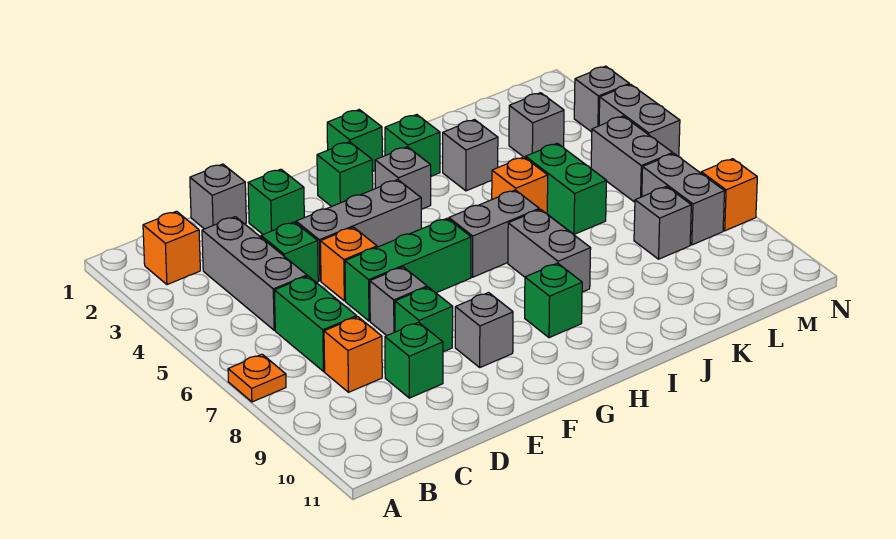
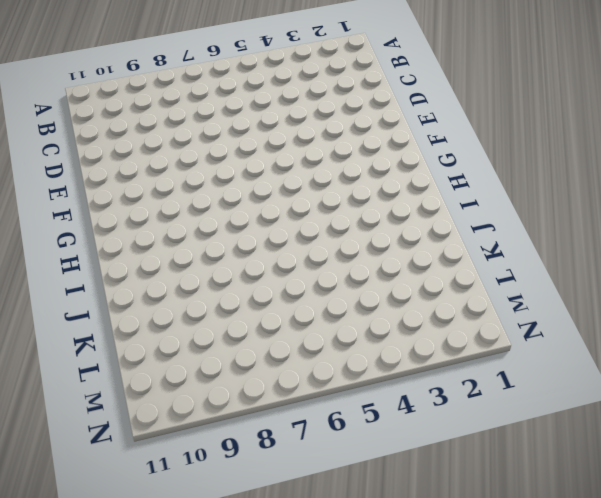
none -> orange 1x1 plate [228,354,286,402]
none -> orange 1x1 brick [143,211,200,285]
none -> grey 1x3 brick [202,217,307,330]
none -> green 1x2 brick [274,276,357,372]

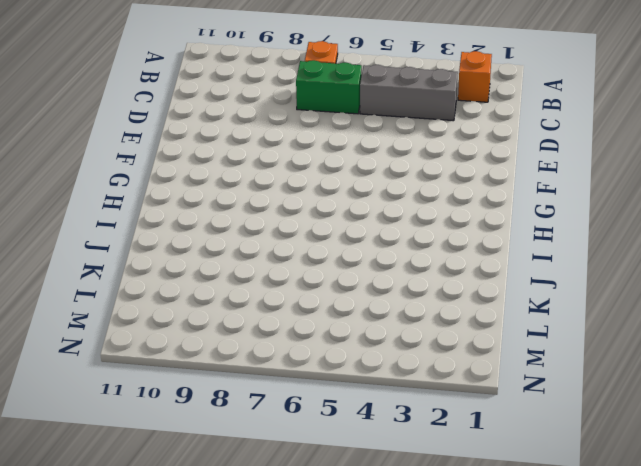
none -> orange 1x1 brick [324,317,382,392]
none -> grey 1x1 brick [190,164,246,229]
none -> green 1x1 brick [261,222,318,283]
none -> green 1x1 brick [385,322,443,398]

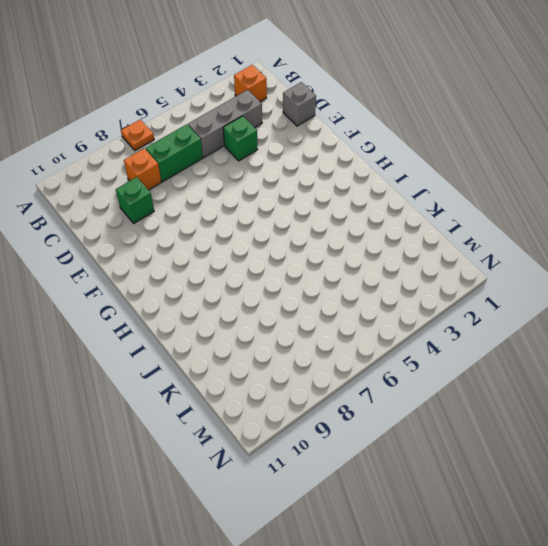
none -> green 1x1 brick [248,169,304,234]
none -> grey 1x3 brick [296,180,421,281]
none -> orange 1x1 brick [320,227,377,301]
none -> green 1x3 brick [345,218,471,321]

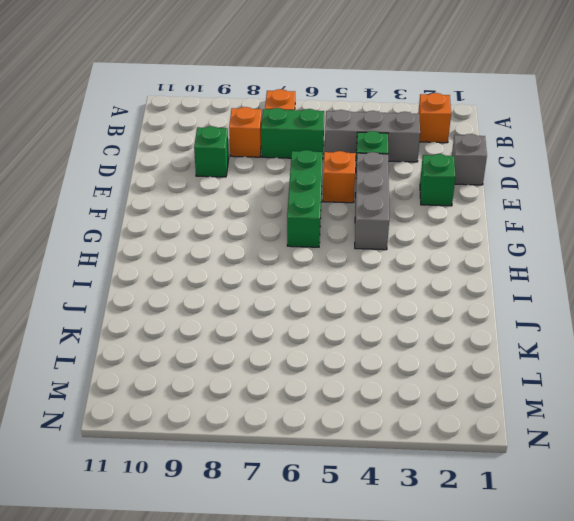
none -> grey 1x1 brick [370,267,427,335]
none -> green 1x1 brick [395,287,453,352]
none -> grey 1x1 brick [455,293,513,367]
none -> green 1x1 brick [317,142,373,207]

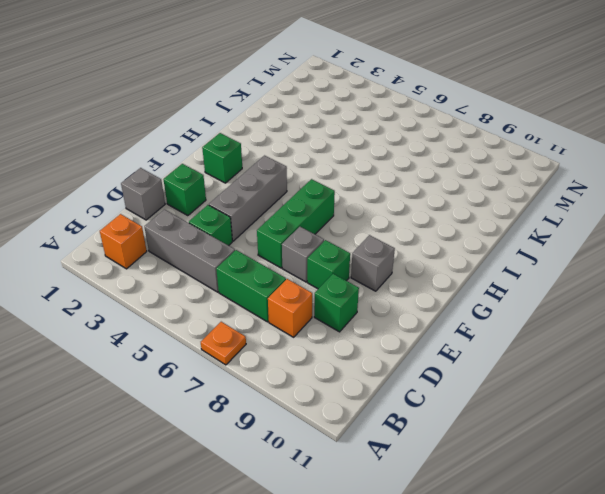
none -> orange 1x1 brick [320,227,377,301]
none -> green 1x1 brick [327,110,382,171]
none -> grey 1x1 brick [375,147,431,209]
none -> grey 1x2 brick [449,190,539,277]

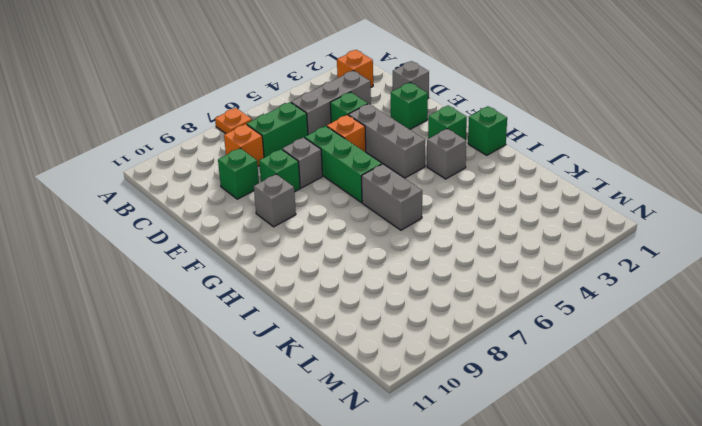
none -> green 1x1 brick [525,263,582,338]
none -> green 1x1 brick [385,115,440,176]
none -> grey 1x2 brick [508,209,591,292]
none -> grey 1x1 brick [443,120,498,191]

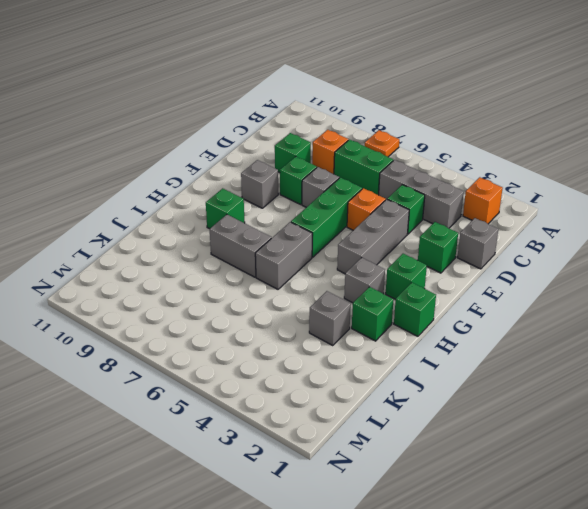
none -> orange 1x1 brick [492,157,548,214]
none -> green 1x2 brick [525,143,607,234]
none -> grey 1x1 brick [509,93,564,157]
none -> grey 1x1 brick [634,186,691,259]

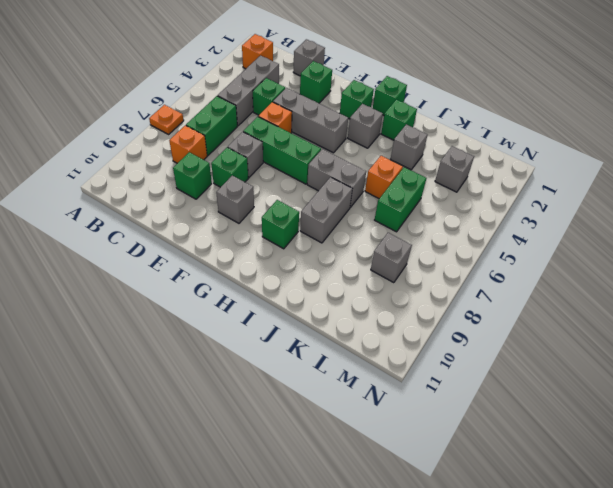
none -> grey 1x2 brick [591,116,673,202]
none -> grey 1x2 brick [642,154,725,245]
none -> grey 1x1 brick [574,66,629,132]
none -> grey 1x2 brick [599,84,680,157]

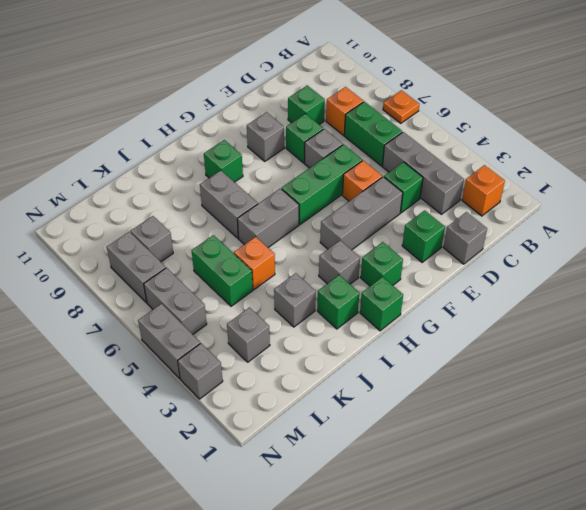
none -> orange 1x1 brick [701,159,757,231]

